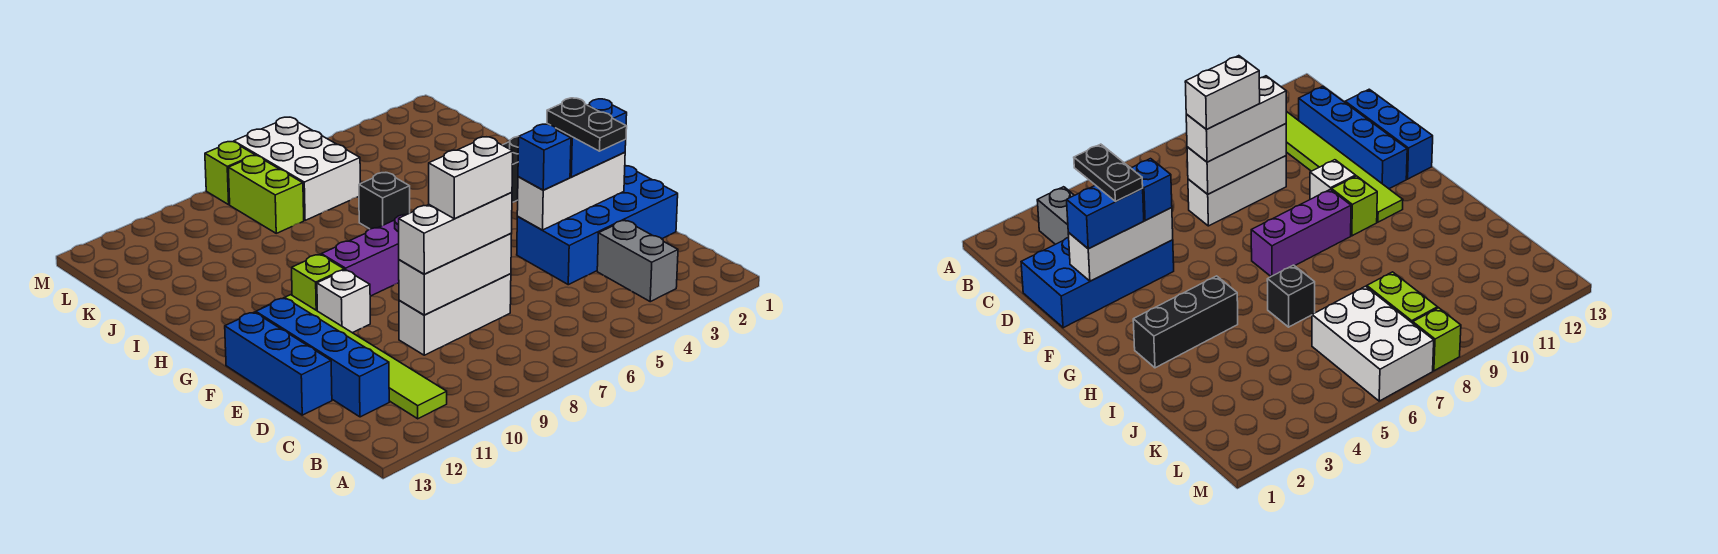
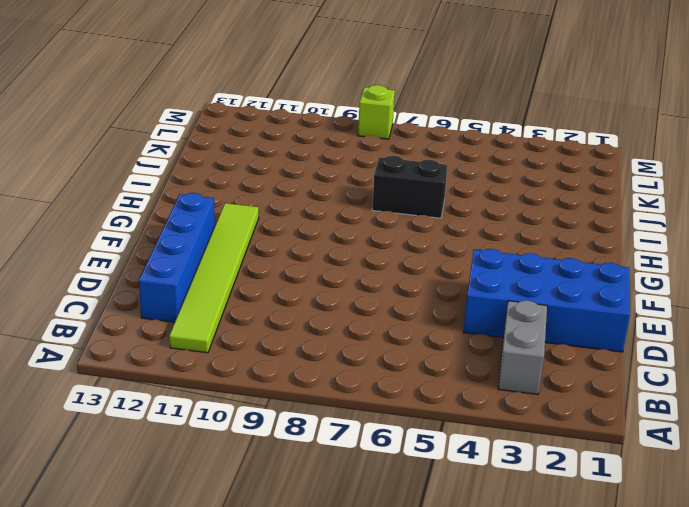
black 1x2 brick [372,156,448,218] -> black 1x1 brick [359,173,410,229]
none -> white 1x3 brick [399,274,511,355]
none -> blue 1x3 brick [225,312,332,415]
none -> white 1x1 brick [317,270,370,333]

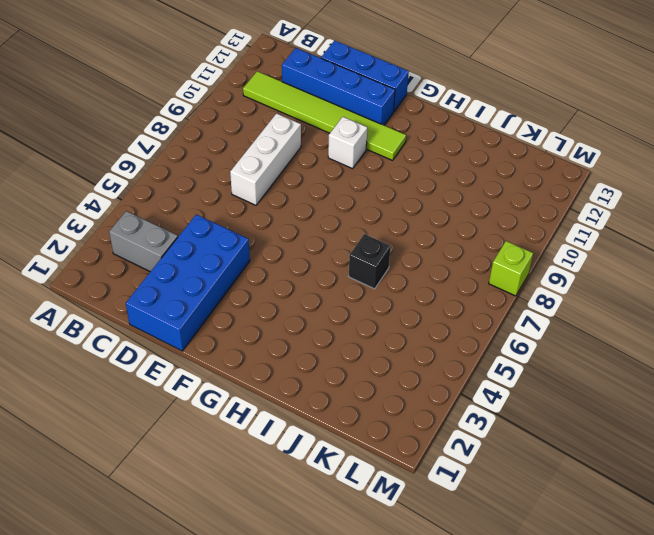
none -> purple 1x3 brick [321,215,405,296]
none -> lime 1x1 brick [292,255,344,311]
none -> black 1x3 brick [1133,276,1238,368]

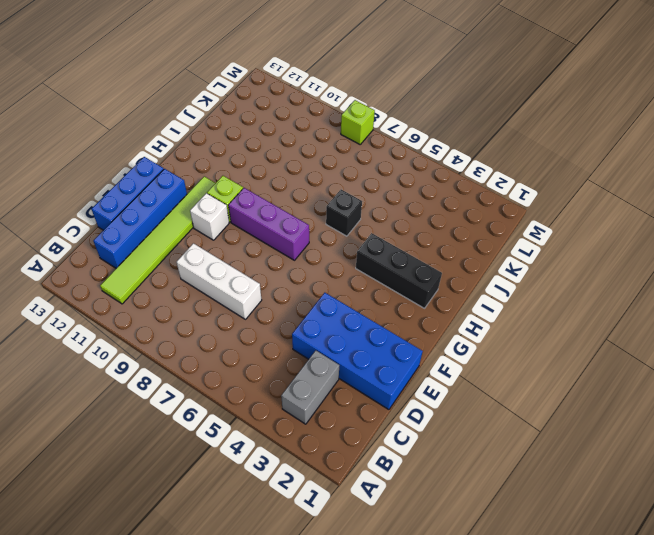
none -> white 2x3 brick [234,117,360,220]
none -> lime 1x2 brick [228,156,304,233]
none -> white 1x3 brick [399,233,511,315]

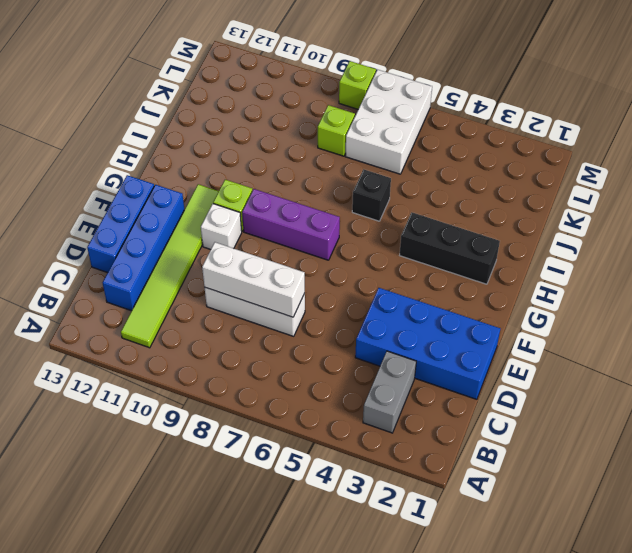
lime 1x1 brick [318,105,355,156] -> lime 1x2 brick [228,156,304,233]
none -> white 1x3 brick [517,152,625,230]
none -> white 1x3 brick [399,192,512,274]
none -> blue 1x2 brick [548,99,627,177]

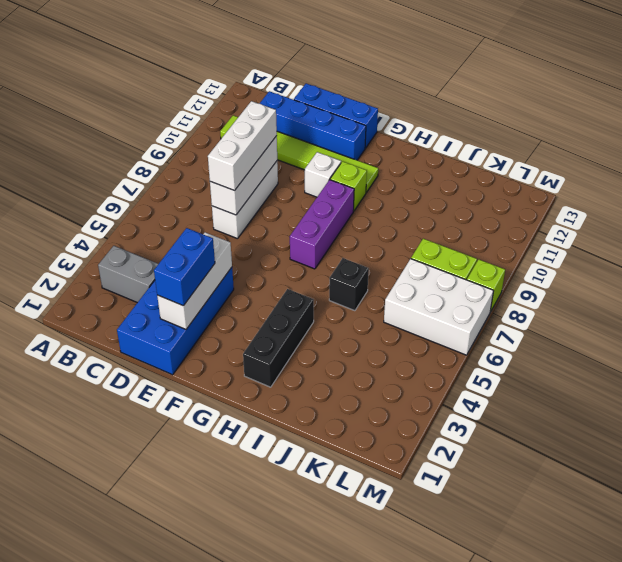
none -> blue 1x1 brick [518,124,571,190]
none -> black 1x2 plate [547,98,627,151]
none -> white 1x2 brick [429,137,513,219]

